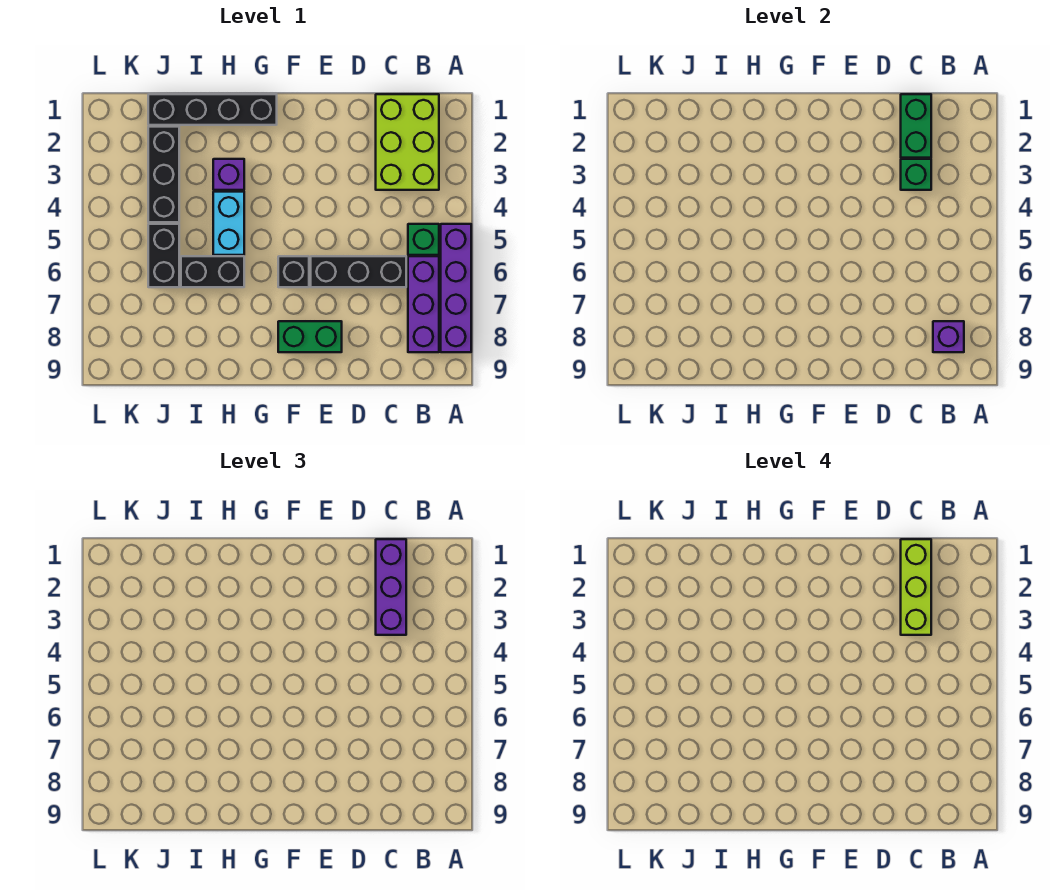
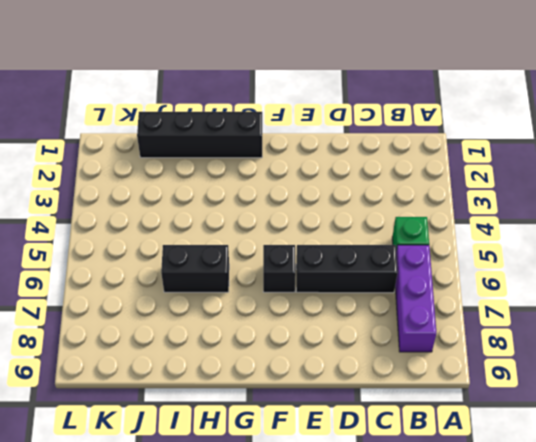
none -> purple 1x4 brick [441,224,471,352]
none -> lime 2x3 brick [376,94,439,190]
none -> green 1x2 brick [278,321,342,352]

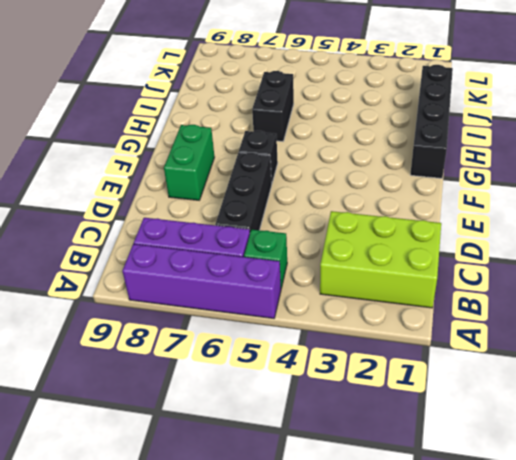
none -> purple 1x1 brick [213,159,244,190]
none -> cyan 1x2 brick [213,192,244,255]
none -> black 1x3 brick [148,127,179,222]

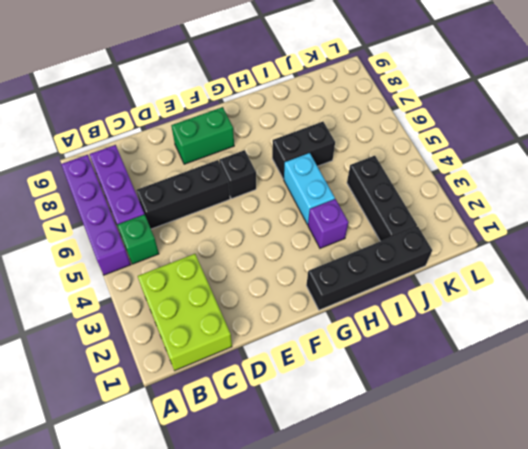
none -> black 1x2 brick [148,224,179,287]
none -> purple 1x1 brick [933,321,964,352]
none -> green 1x2 brick [901,94,931,158]

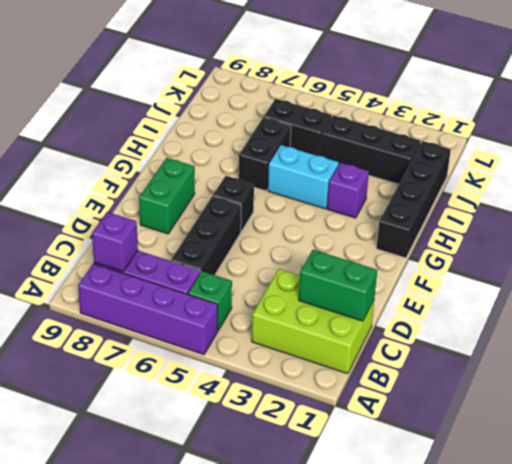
none -> green 1x1 brick [901,159,931,190]
none -> purple 1x3 brick [376,539,406,635]
none -> lime 1x3 brick [901,539,931,635]

